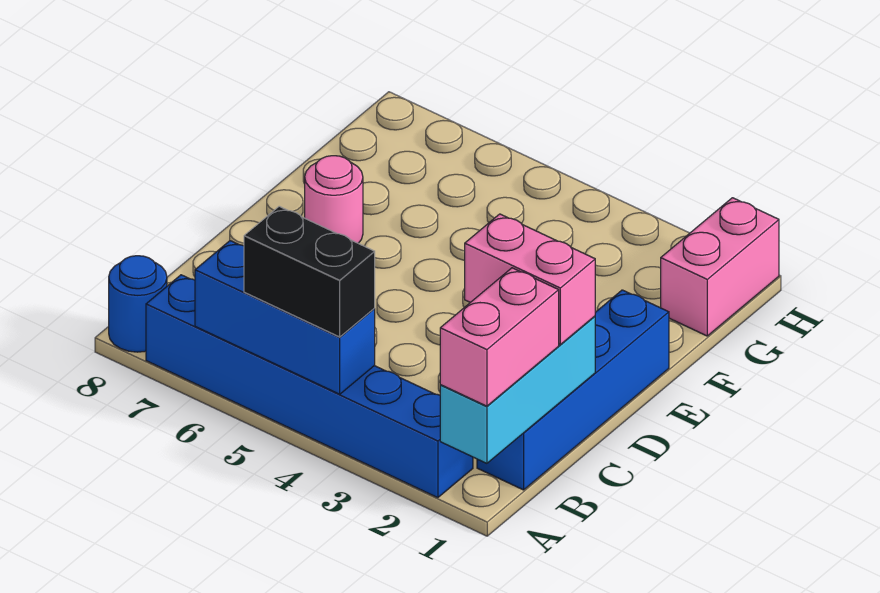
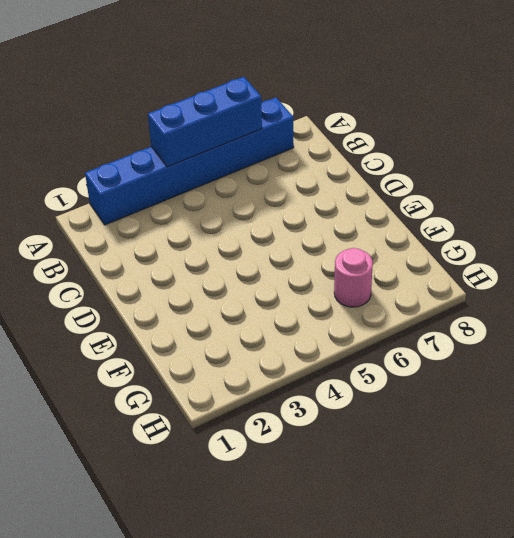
pink 1x1 round brick [334,248,373,307] -> pink 1x1 round brick moved to [305,156,363,243]
none -> blue 1x1 round brick [109,256,167,352]
none -> blue 1x4 brick [477,290,669,490]

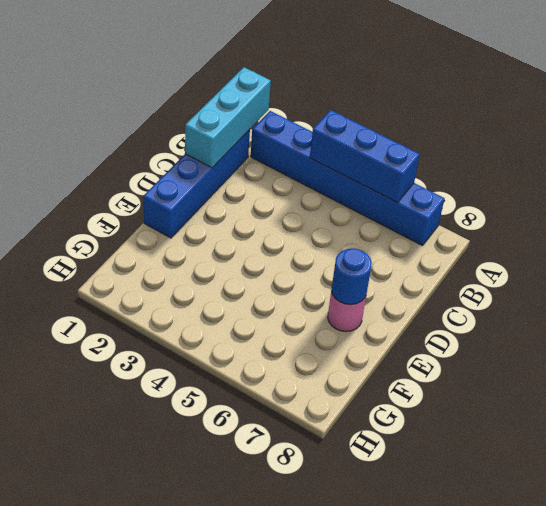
blue 1x1 round brick [331,248,372,305] -> blue 1x1 round brick moved to [109,256,167,352]
none -> pink 1x2 brick [661,198,779,336]
none -> pink 1x2 brick [440,268,559,406]

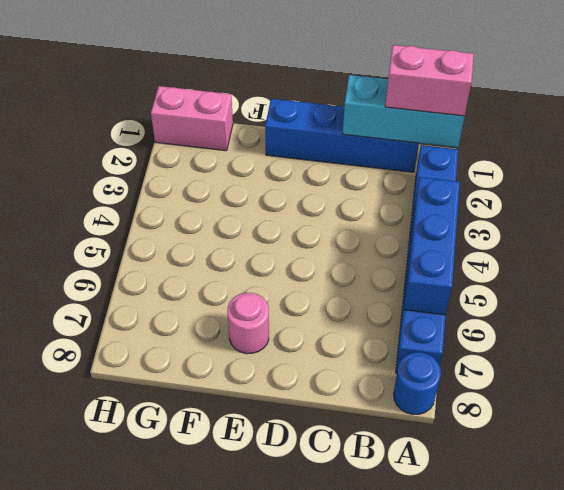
none -> black 1x2 brick [244,206,375,337]
none -> pink 1x2 brick [465,214,595,344]

